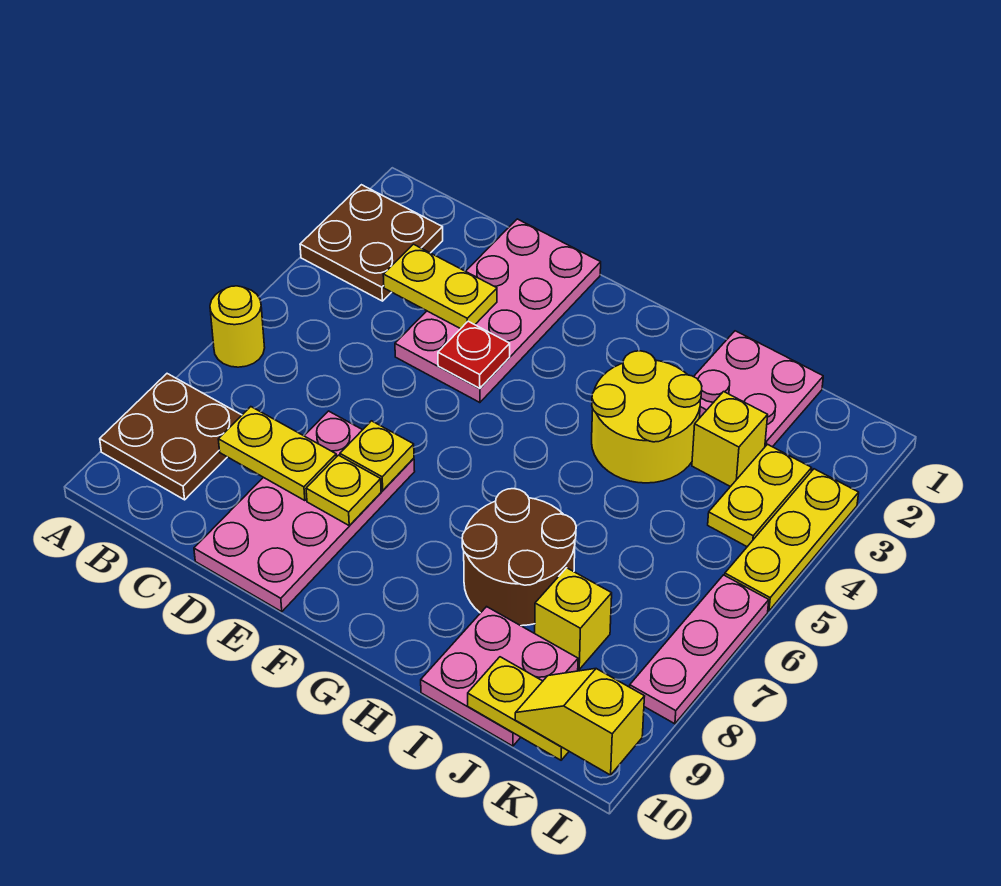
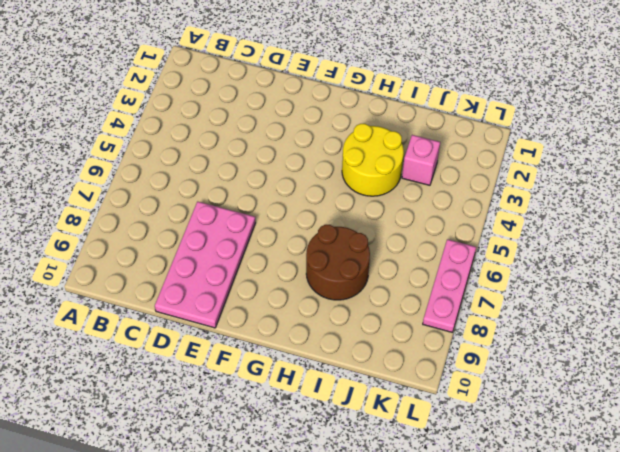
pink 1x1 brick [402,135,440,185] -> yellow 1x1 brick [692,392,768,487]
none -> brown 2x2 plate [300,185,443,301]
none -> yellow 1x1 round brick [210,286,265,367]
none -> brown 2x2 plate [100,374,242,500]

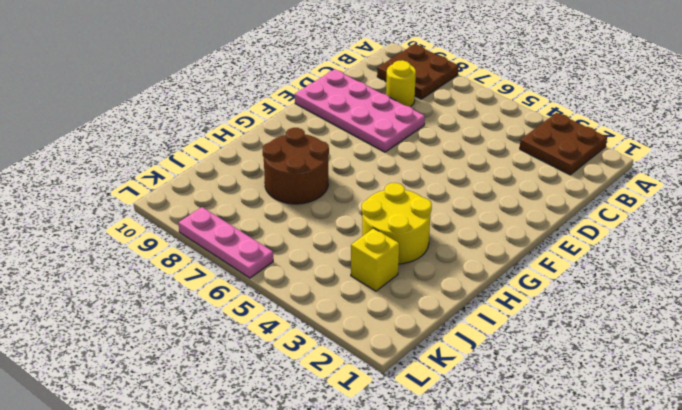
yellow 1x1 round brick [386,60,416,107] -> yellow 1x1 round brick moved to [210,286,265,367]
none -> pink 2x4 plate [395,219,601,403]
none -> pink 2x2 plate [694,331,823,447]
none -> pink 2x2 plate [421,607,578,746]

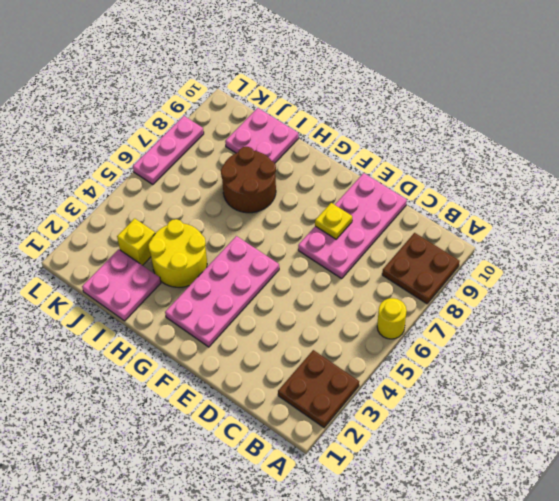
pink 2x4 plate [165,236,279,347] -> pink 2x4 plate moved to [395,219,601,403]
none -> yellow 1x1 brick [535,568,612,669]
none -> yellow 1x2 plate [708,444,812,547]
none -> yellow 1x3 plate [725,469,859,611]

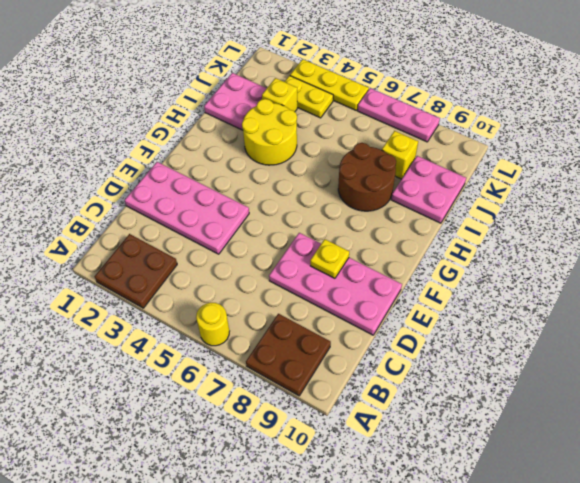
none -> yellow 1x2 plate [383,244,497,329]
none -> yellow 1x2 plate [218,407,336,501]
none -> red 1x1 plate [438,321,510,389]

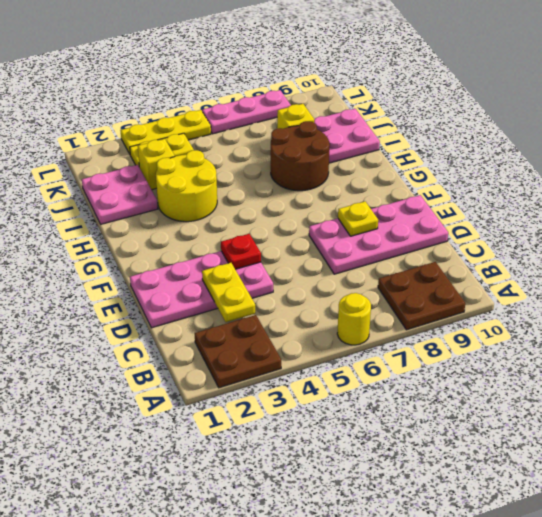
none -> yellow 1x2 plate [218,407,336,501]
none -> yellow 1x1 plate [340,421,414,490]
none -> yellow 1x2 plate [468,657,569,760]

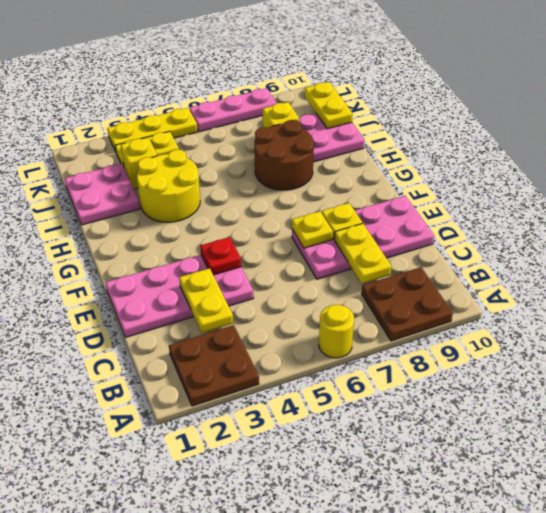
none -> yellow 1x2 slope [515,669,645,775]

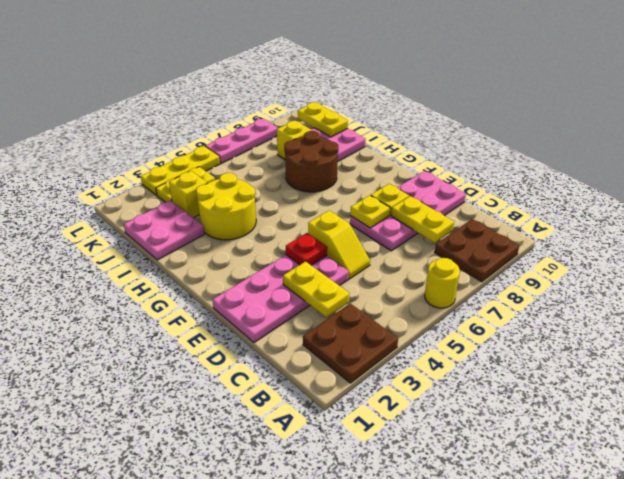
yellow 1x2 slope [308,211,370,279] -> yellow 1x2 slope moved to [515,669,645,775]

